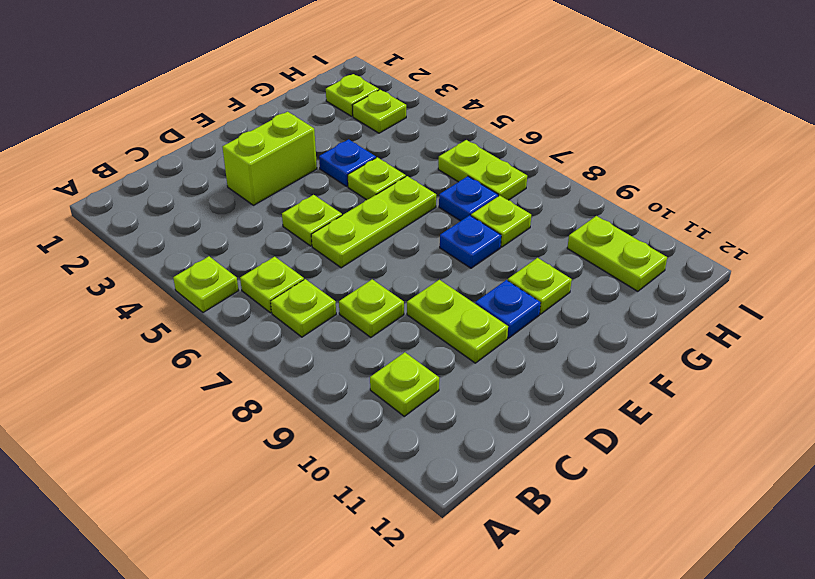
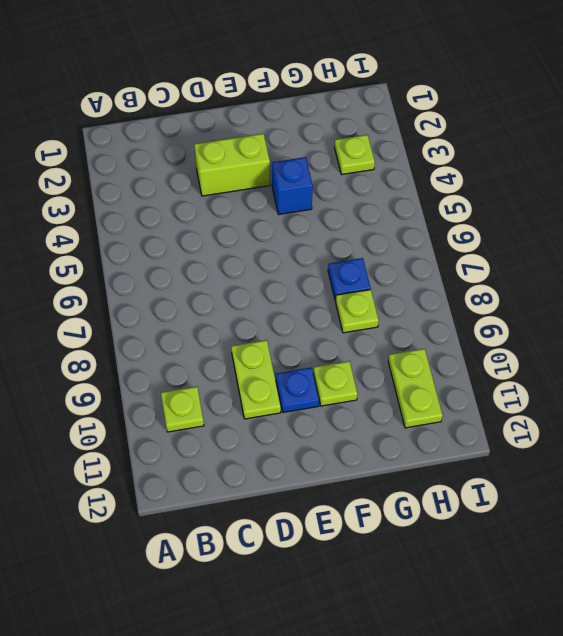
blue 1x1 brick [272,157,313,214] -> blue 1x1 plate [319,139,376,186]
none -> lime 1x1 plate [173,256,239,312]
none -> lime 1x1 plate [240,257,304,313]
none -> lime 1x1 plate [271,279,336,337]

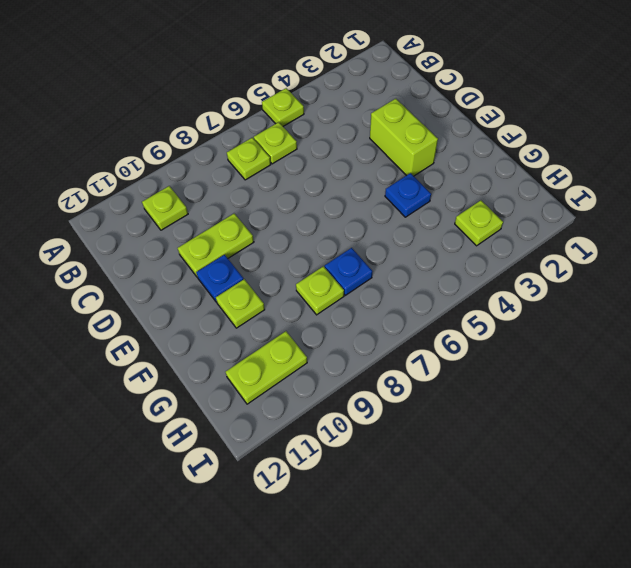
none -> lime 1x1 plate [339,279,404,337]
none -> lime 1x1 plate [282,195,342,246]
none -> lime 1x3 plate [311,176,436,268]

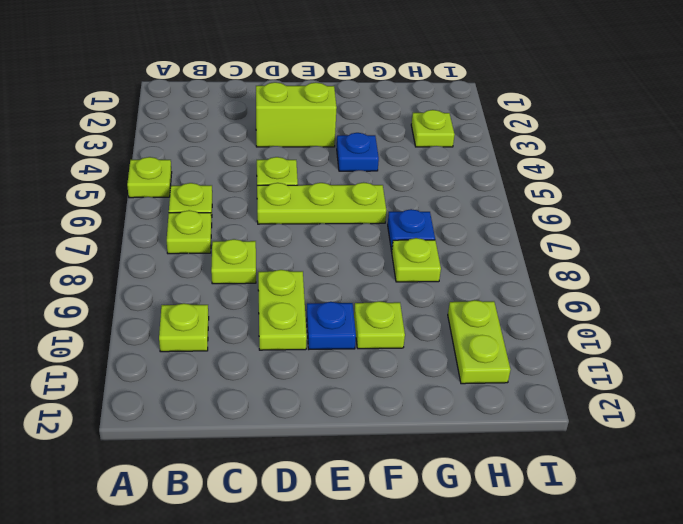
none -> lime 1x1 plate [348,157,406,200]
none -> blue 1x1 plate [440,215,501,268]
none -> lime 1x1 plate [326,74,379,116]

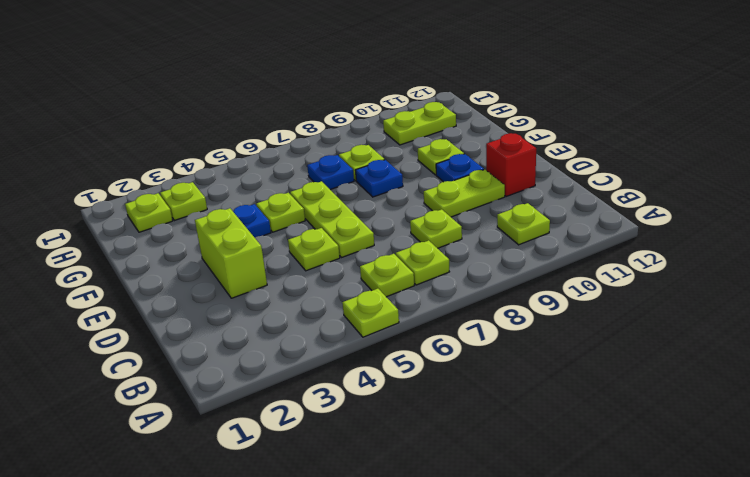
red 1x1 brick [486,133,536,196] -> none
none -> lime 1x2 plate [438,140,527,200]

